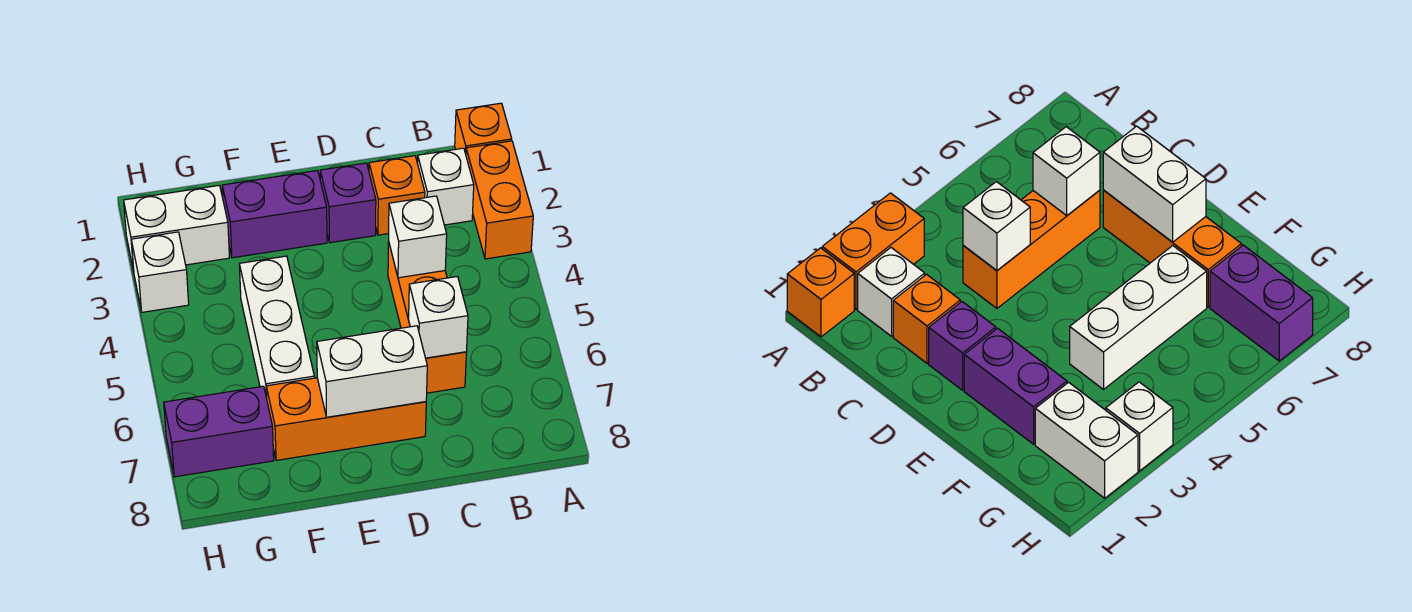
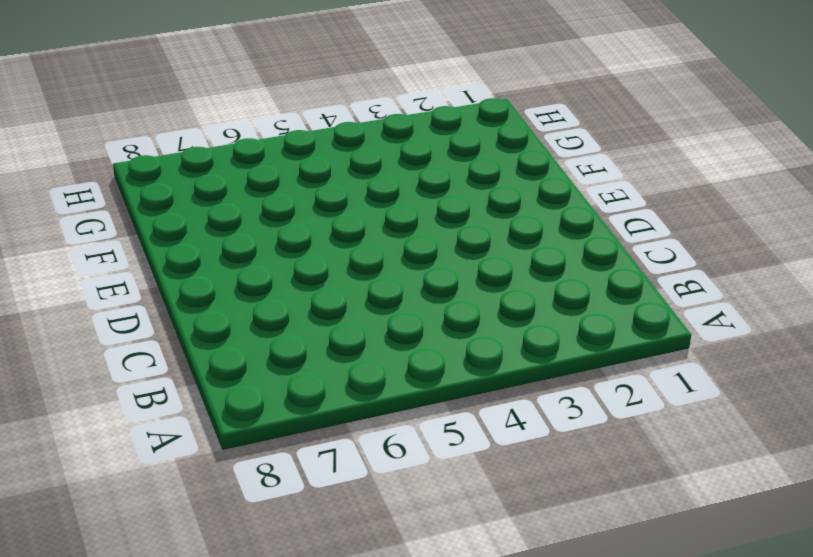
none -> orange 1x1 brick [455,103,512,154]
none -> orange 1x2 brick [466,141,533,259]
none -> white 1x1 brick [418,148,474,225]

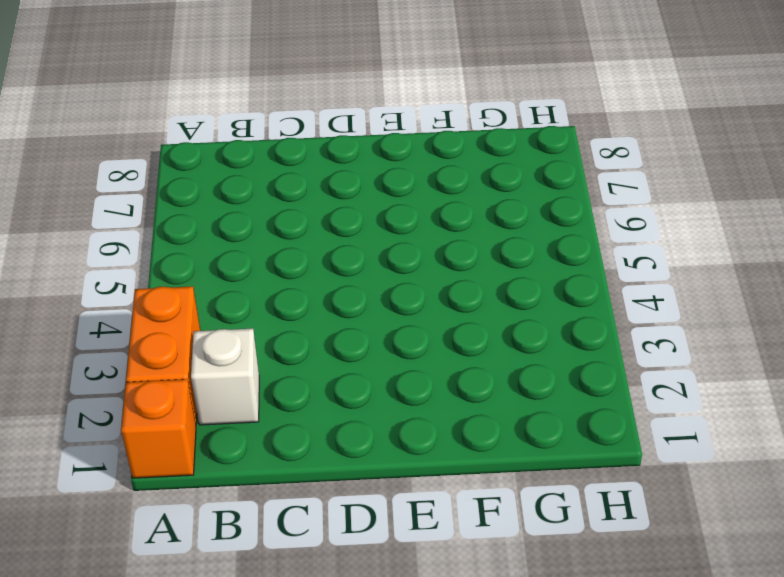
none -> orange 1x1 brick [369,156,425,235]
none -> orange 1x3 brick [388,242,466,393]
none -> purple 1x1 brick [320,163,376,243]

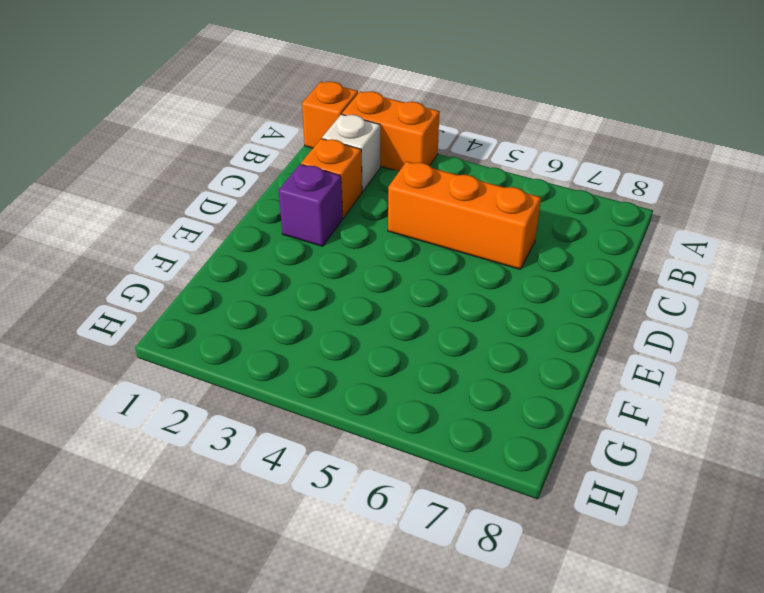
none -> orange 1x3 brick [266,378,426,460]
none -> purple 1x2 brick [222,170,327,258]
none -> white 1x3 brick [239,256,314,398]

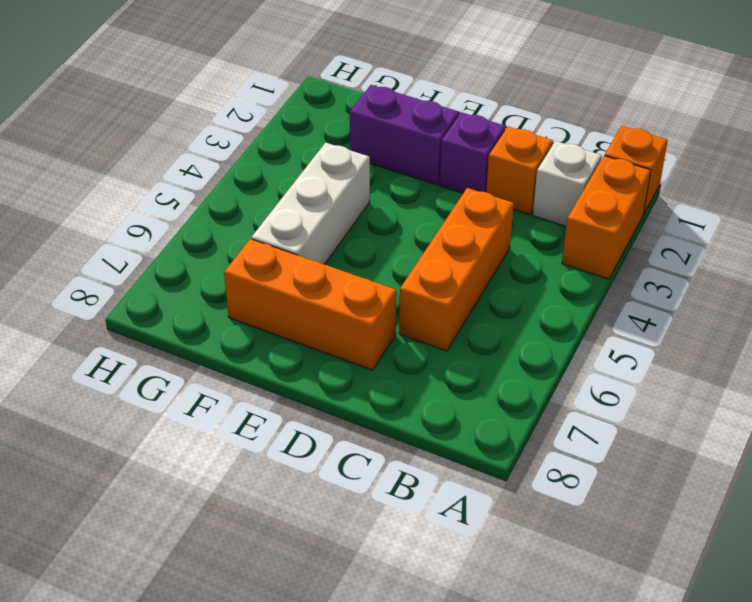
none -> white 1x2 brick [124,185,229,271]
none -> purple 1x2 brick [164,386,274,477]
none -> white 1x1 brick [131,232,189,312]

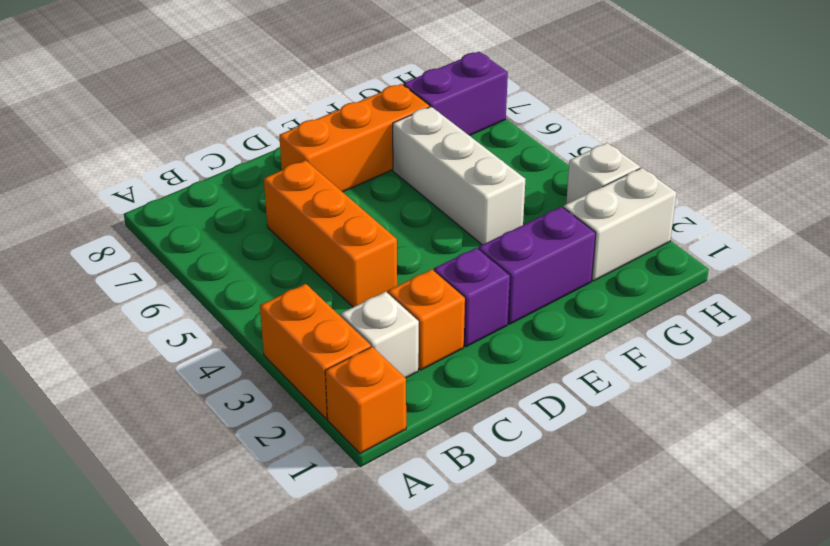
none -> white 1x1 brick [389,196,447,278]
none -> white 1x1 brick [409,277,468,358]
none -> white 1x2 brick [317,326,427,417]

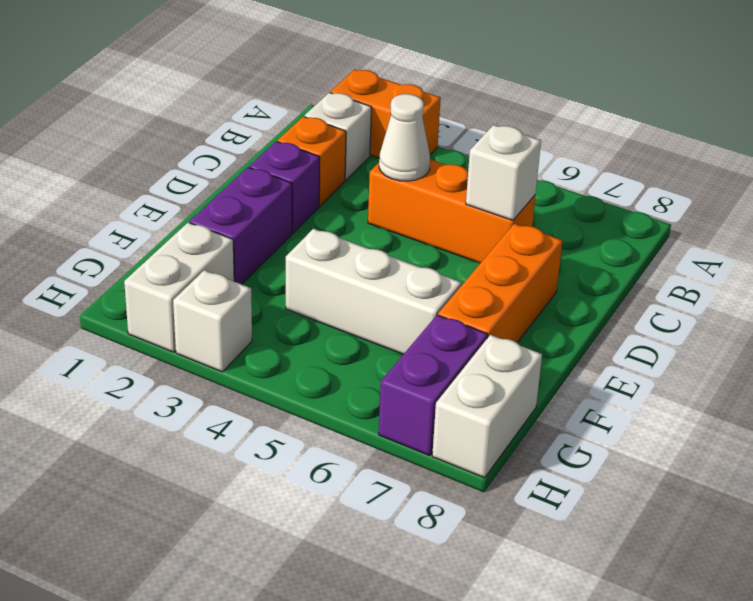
white 1x1 cone [379,94,430,181] -> white 1x1 brick [389,196,447,278]
white 1x2 brick [432,335,542,478] -> white 1x2 brick moved to [317,326,427,417]
none -> orange 1x1 brick [455,103,512,154]

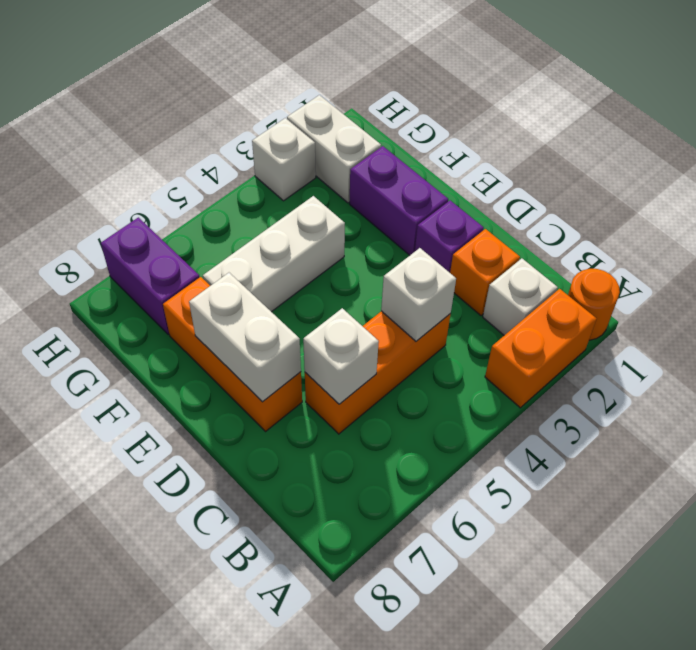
orange 1x1 round brick [568,269,620,340] -> orange 1x1 brick [455,103,512,154]

